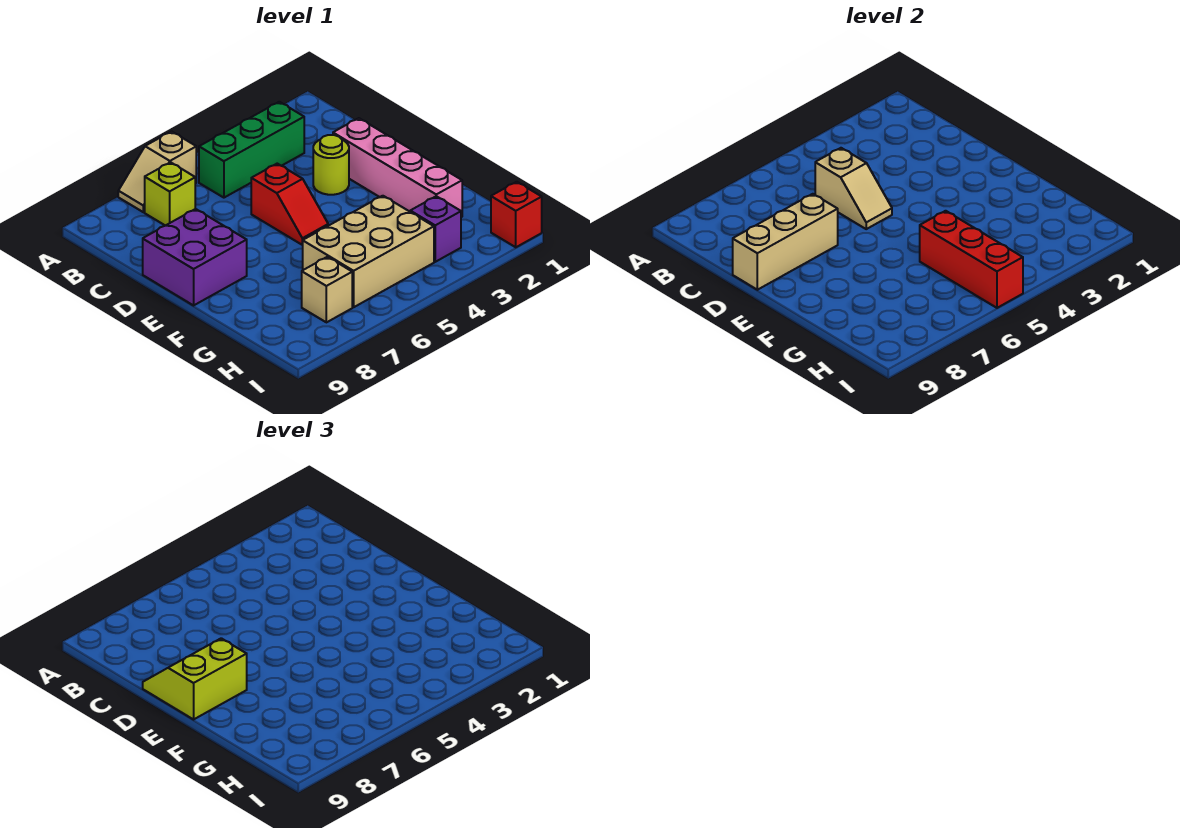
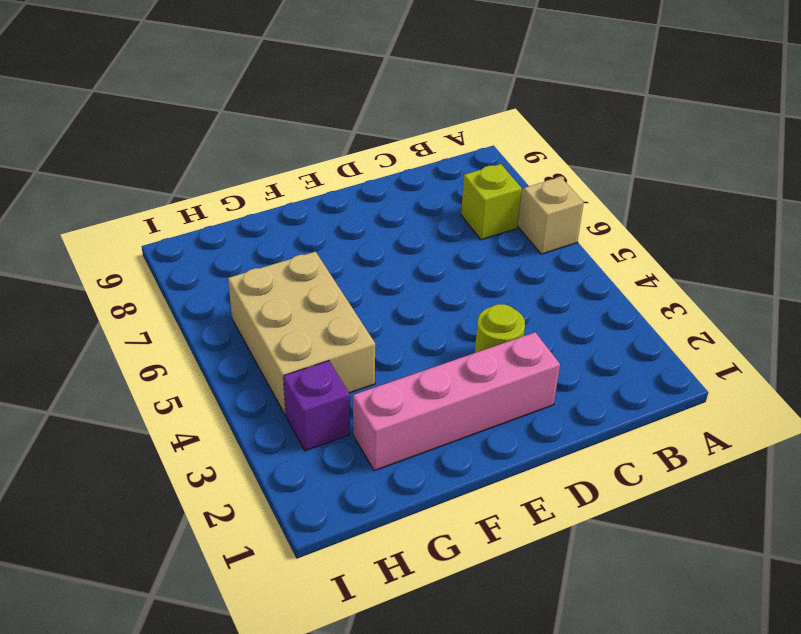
none -> green 1x3 brick [199,102,304,198]
none -> red 1x2 slope [251,164,328,245]
none -> purple 2x2 brick [143,209,247,305]

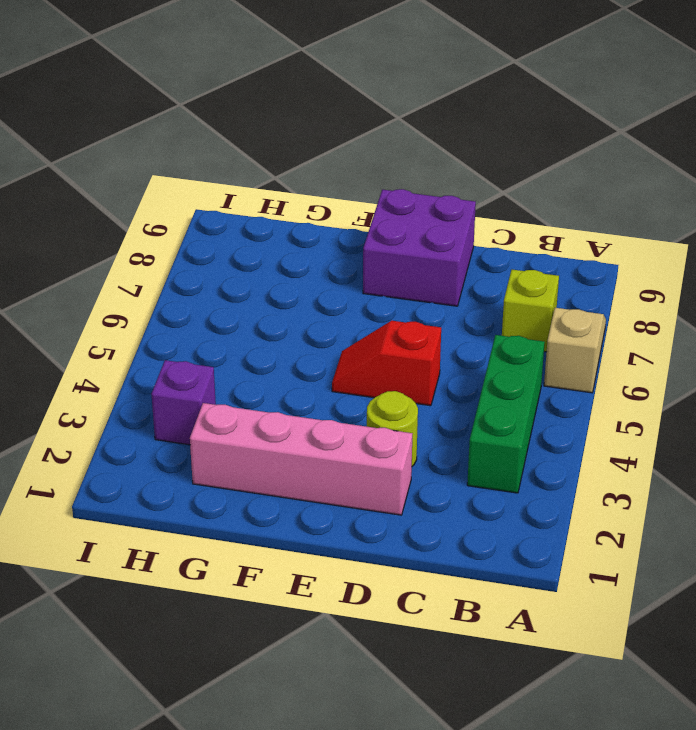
none -> tan 2x3 brick [303,196,434,307]
none -> tan 1x1 brick [302,257,352,322]
none -> red 1x1 brick [491,182,542,247]

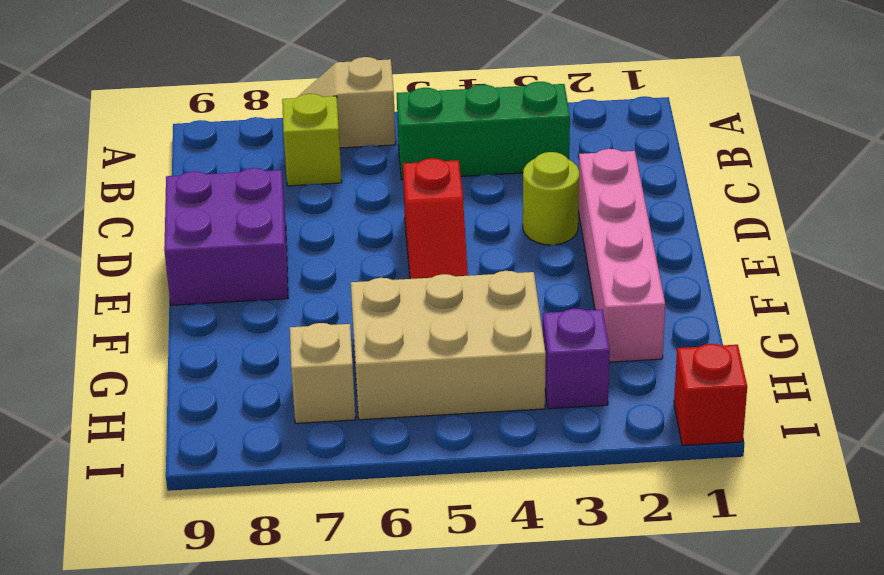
none -> tan 1x2 slope [815,148,892,229]
none -> tan 1x3 brick [733,194,838,290]
none -> red 1x3 brick [920,211,1023,308]

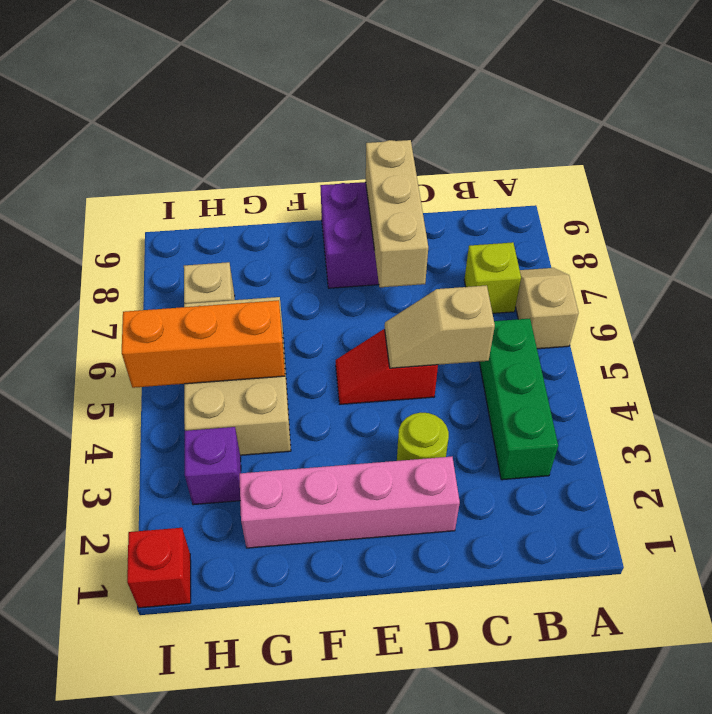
orange 1x3 brick [122,300,285,388] -> red 1x3 brick [920,211,1023,308]
none -> lime 2x2 slope [143,638,247,719]

